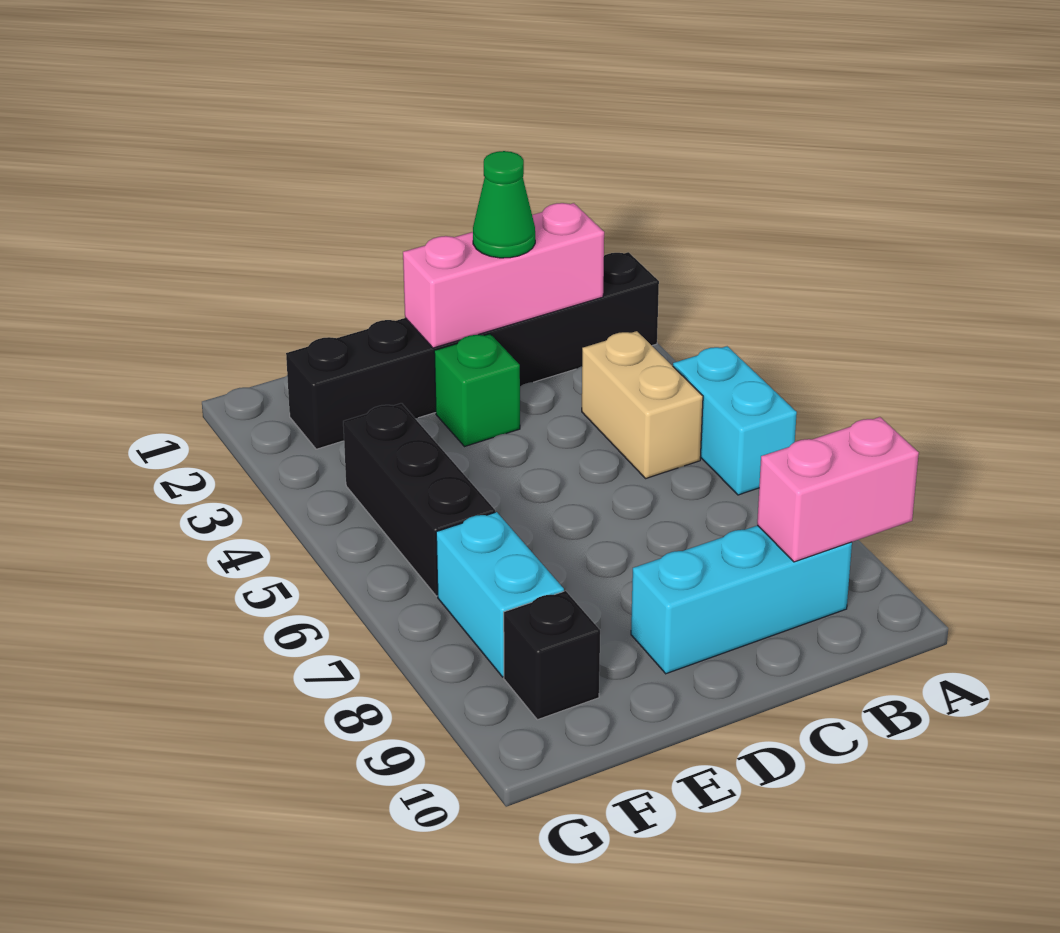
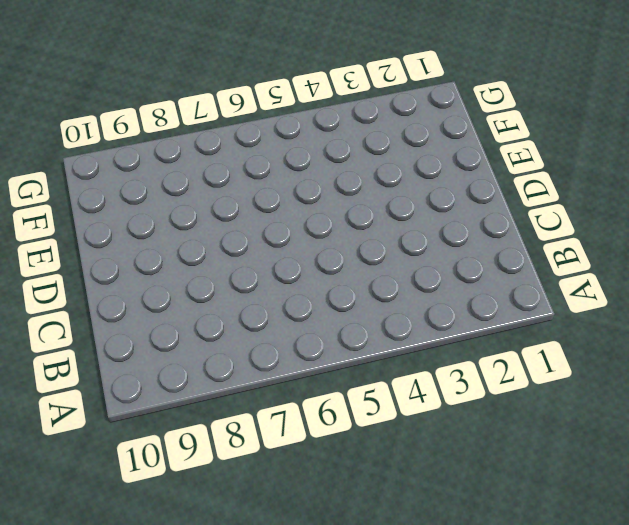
none -> black 1x6 brick [286,252,659,449]
none -> cyan 1x2 brick [673,346,797,495]

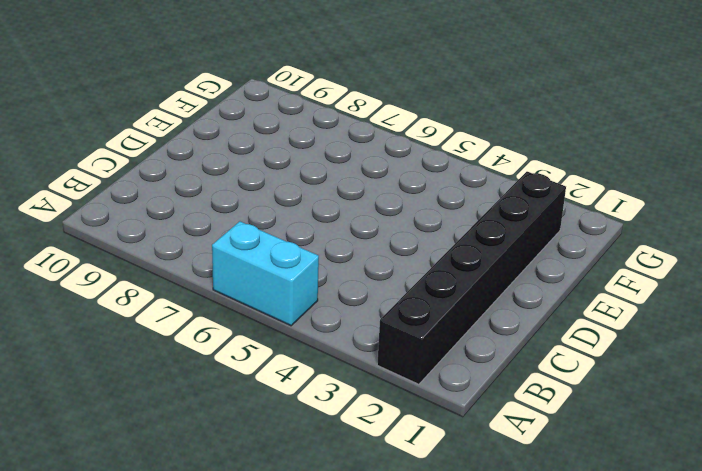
none -> tan 1x2 brick [582,331,703,479]
none -> cyan 1x3 brick [631,525,852,674]

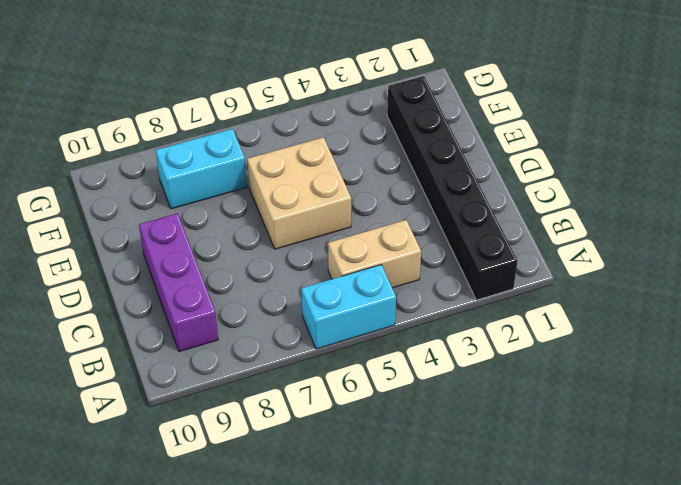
purple 1x3 brick [139,213,218,352] -> cyan 1x3 brick [631,525,852,674]
tan 2x2 brick [247,137,351,249] -> none
none -> green 1x1 brick [434,334,520,447]
none -> black 1x3 brick [343,403,495,596]

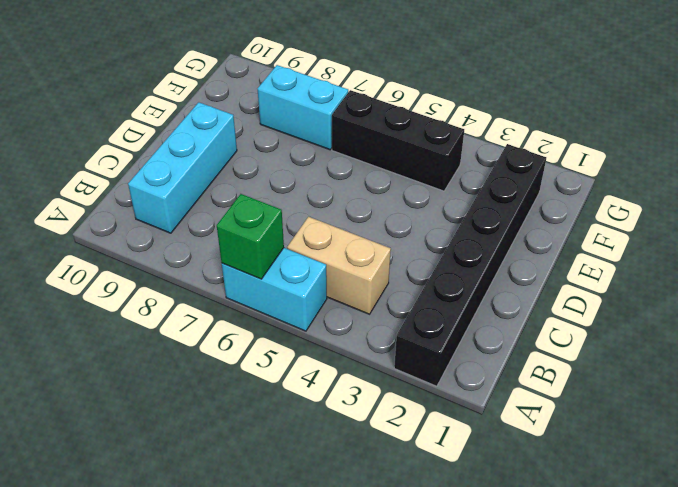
green 1x1 brick [217,194,284,279] -> green 1x1 brick moved to [434,334,520,447]
none -> black 1x1 brick [504,591,600,720]
none -> pink 1x2 brick [757,417,919,562]

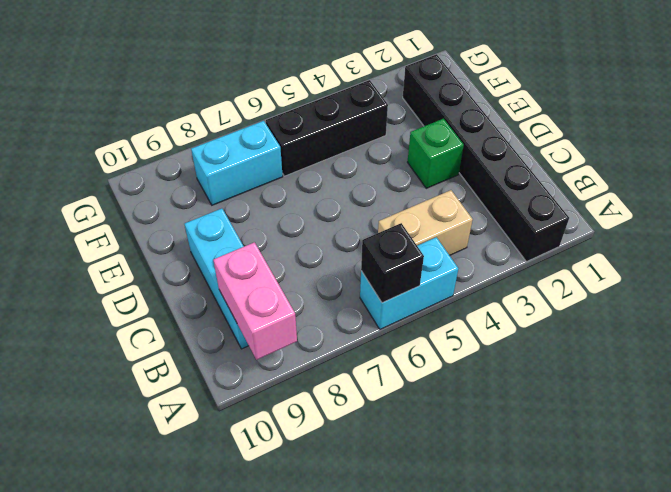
black 1x1 brick [361,223,424,303] -> black 1x1 brick moved to [504,591,600,720]
none -> pink 1x3 brick [403,203,604,348]
none -> green 1x1 cone [473,151,535,258]

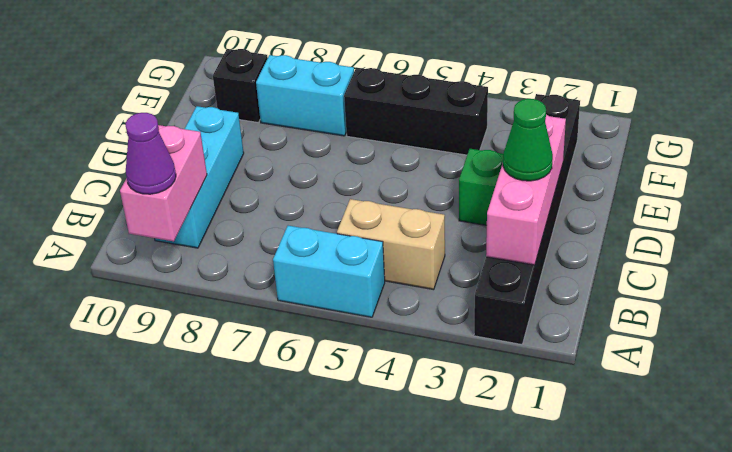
purple 1x1 cone [126,113,176,194] -> none

